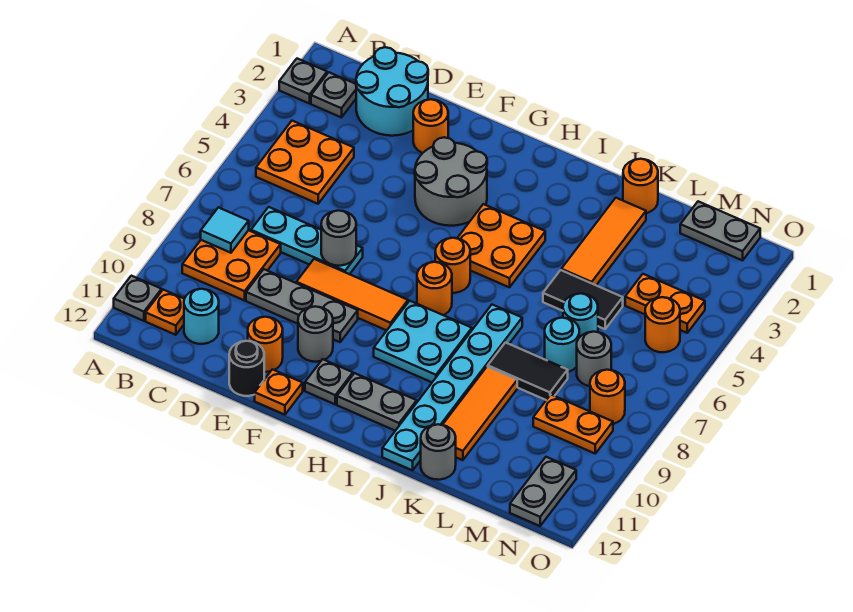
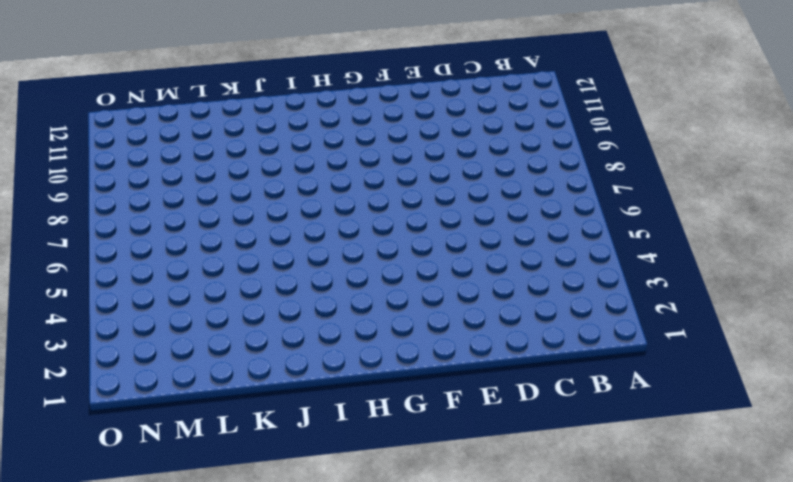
none -> grey 1x1 plate [279,59,327,104]
none -> grey 1x1 plate [114,276,162,321]
none -> grey 1x1 plate [311,72,356,118]
none -> orange 2x2 plate [256,121,354,204]

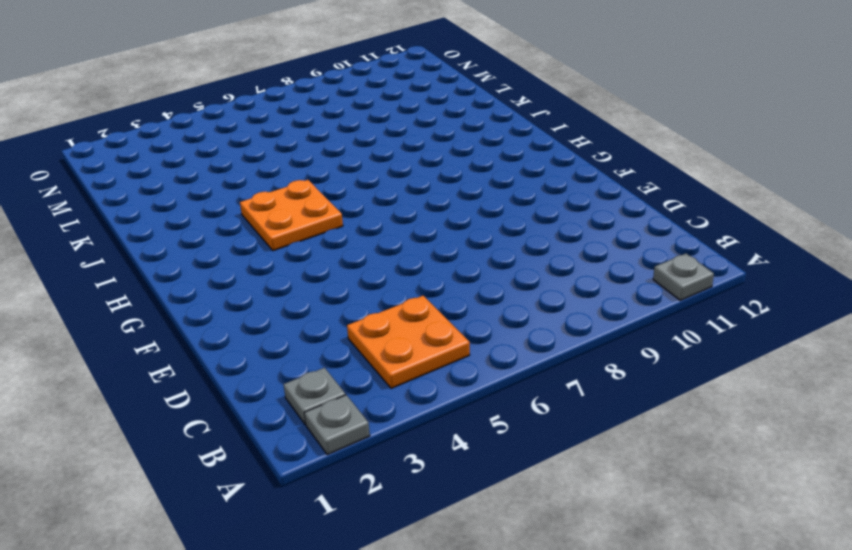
none -> orange 2x2 plate [182,230,281,300]
none -> orange 1x1 plate [146,290,184,335]
none -> cyan 2x2 round brick [356,47,428,136]
none -> cyan 1x3 plate [251,207,363,274]

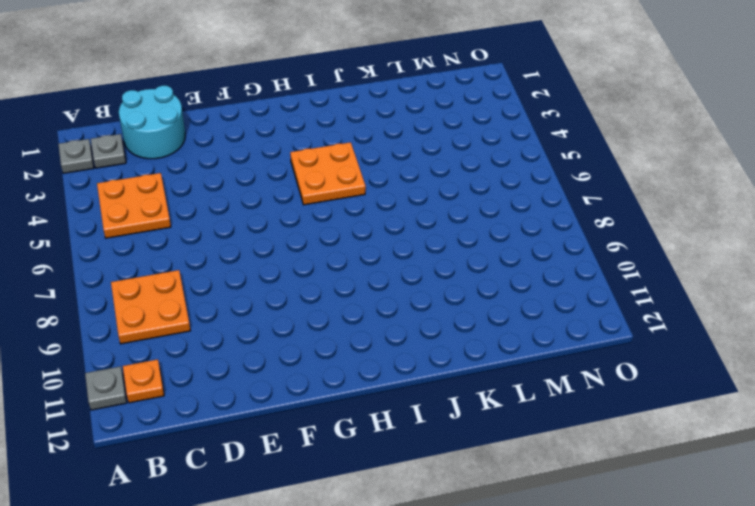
none -> cyan 1x3 plate [251,207,363,274]
none -> cyan 1x1 round brick [184,289,219,344]
none -> grey 1x3 plate [246,269,358,342]
none -> orange 1x1 round brick [413,99,448,153]

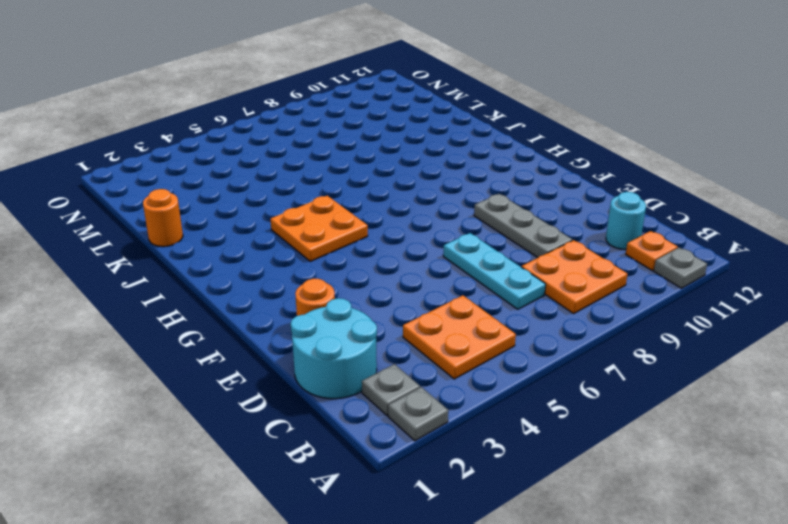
none -> orange 1x3 tile [296,259,408,330]
none -> orange 1x1 round brick [248,317,283,372]
none -> black 1x1 round brick [229,341,264,396]
none -> grey 2x2 round brick [415,137,487,226]

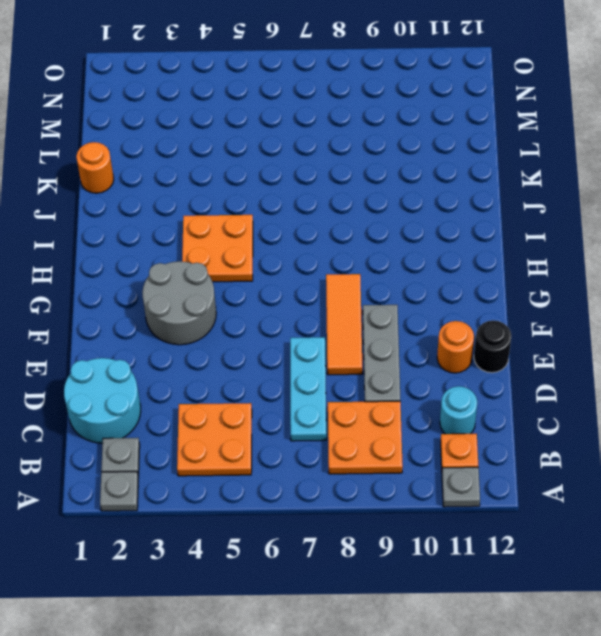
none -> orange 1x1 round brick [413,99,448,153]
none -> grey 1x1 round brick [298,306,333,362]
none -> orange 1x1 plate [255,369,303,415]
none -> grey 1x1 plate [305,359,353,404]

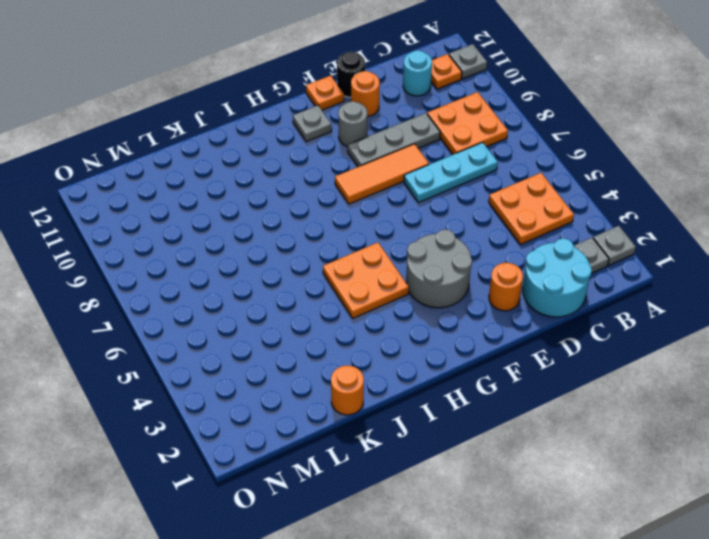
none -> orange 1x1 round brick [435,238,470,293]
none -> orange 1x1 round brick [417,262,452,315]
none -> cyan 2x2 plate [374,301,472,382]
none -> grey 1x2 plate [337,373,417,431]

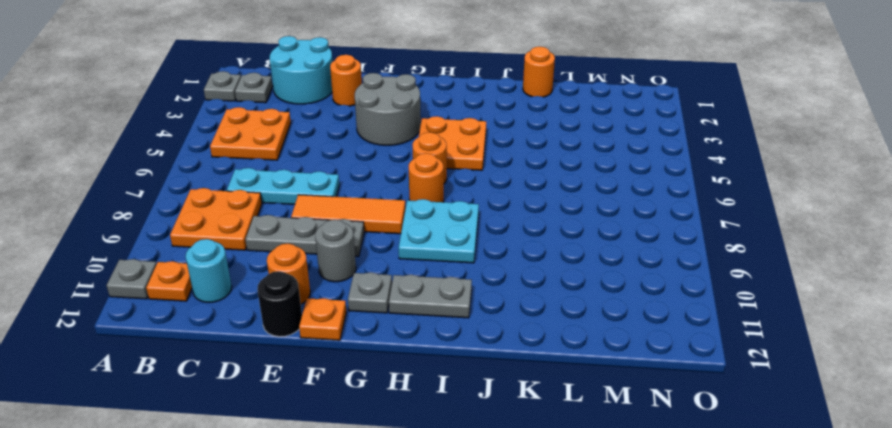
none -> cyan 1x6 plate [382,305,522,470]
none -> orange 1x3 tile [561,198,646,285]
none -> black 1x2 tile [543,270,623,329]
none -> black 1x2 tile [488,343,568,400]

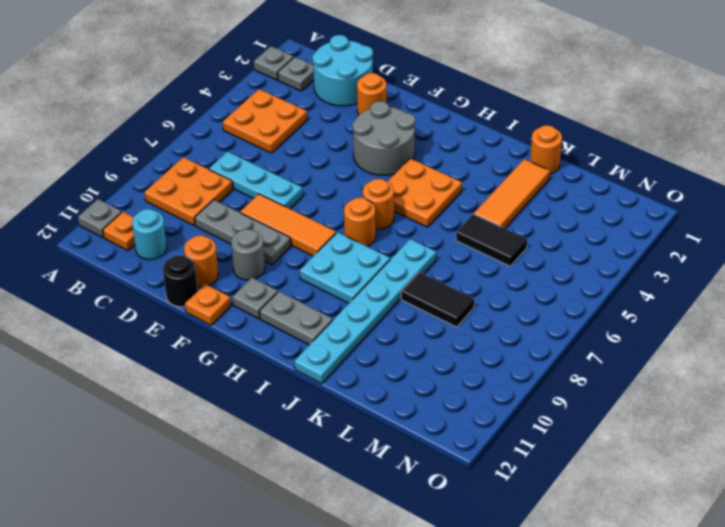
none -> orange 1x3 tile [443,367,517,460]
none -> grey 1x1 round brick [421,424,456,480]
none -> cyan 1x1 round brick [563,293,598,338]
none -> cyan 1x1 round brick [545,318,579,372]

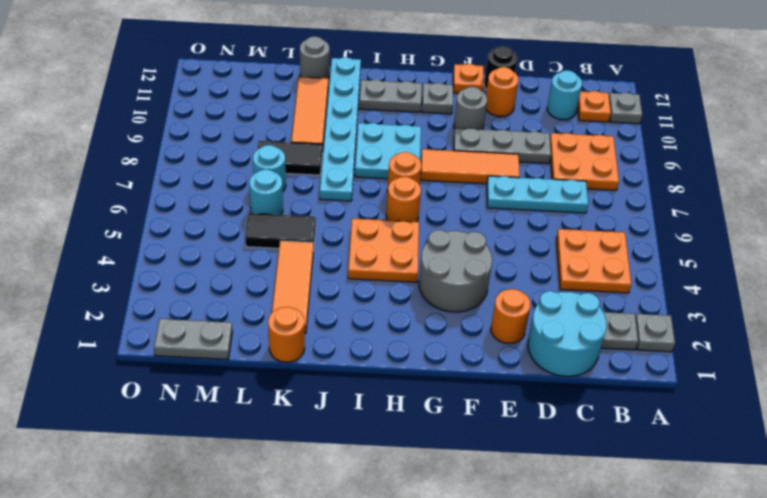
none -> orange 1x2 plate [625,274,705,333]
none -> grey 1x1 round brick [577,332,611,386]
none -> orange 1x2 plate [533,395,613,453]
none -> orange 1x1 round brick [645,297,680,352]

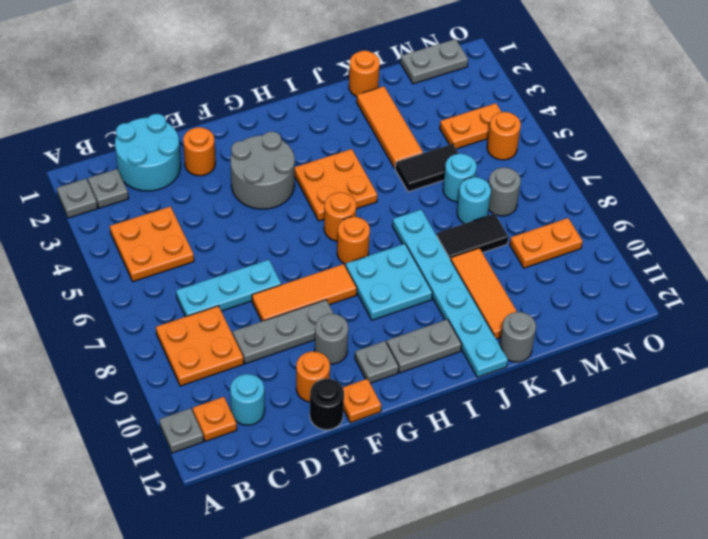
none -> orange 1x1 round brick [590,370,625,424]
none -> grey 1x2 plate [510,457,576,526]
none -> cyan 1x1 tile [201,207,249,253]
none -> grey 1x1 round brick [321,210,356,266]

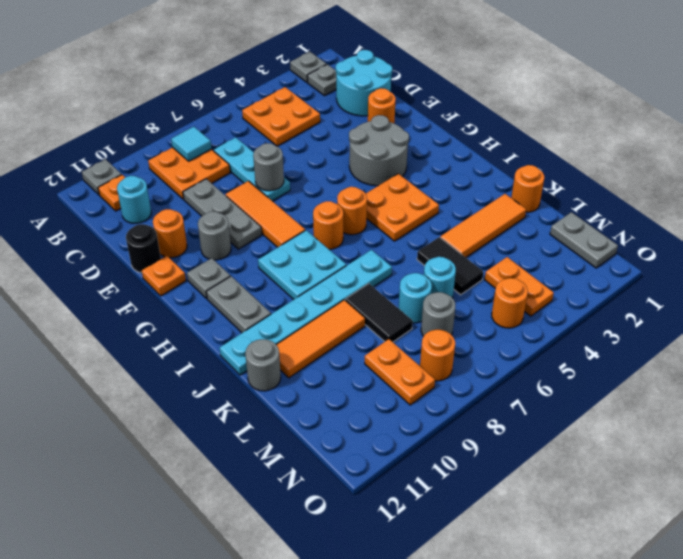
none -> grey 1x2 plate [510,457,576,526]

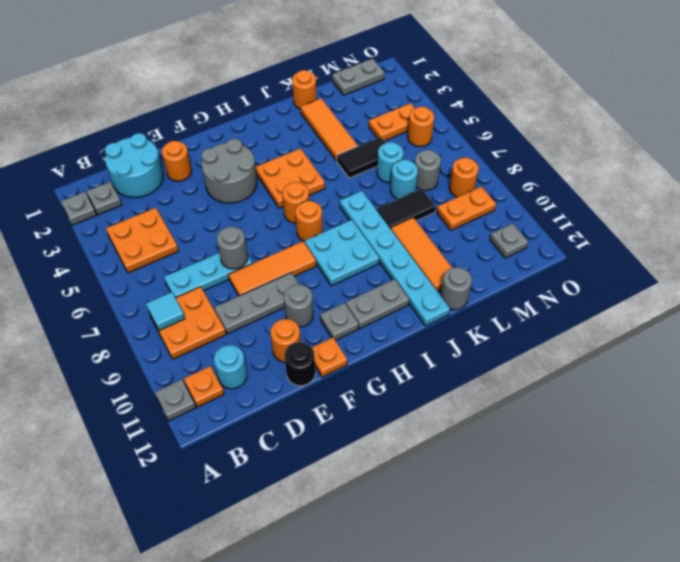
grey 1x1 plate [490,223,528,258] -> grey 1x2 plate [510,457,576,526]

